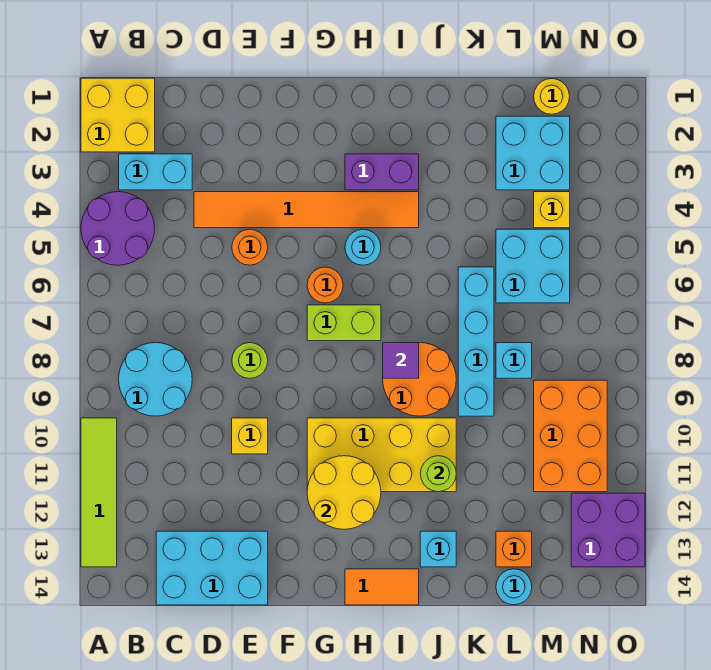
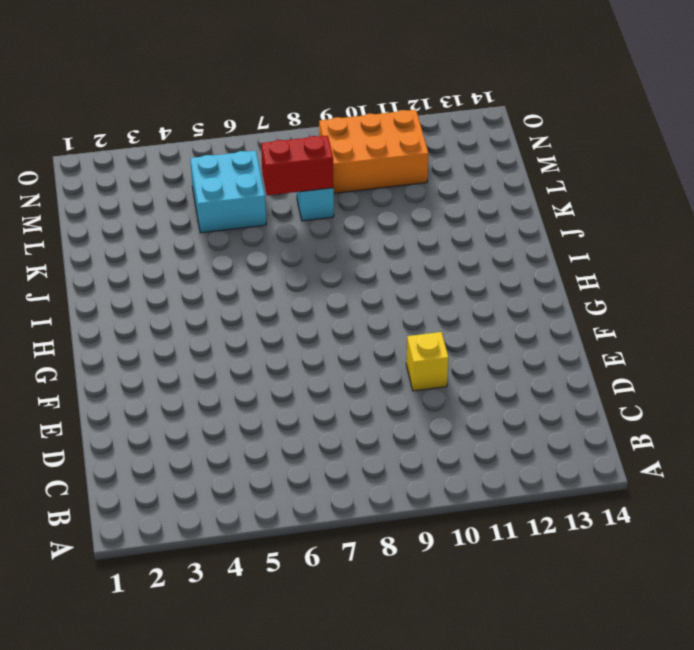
red 1x2 brick [261,136,334,195] -> none
none -> yellow 2x2 brick [81,78,155,152]
none -> purple 2x2 round brick [81,192,155,265]
none -> lime 1x4 tile [81,418,117,567]
none -> cyan 1x2 brick [119,154,192,190]

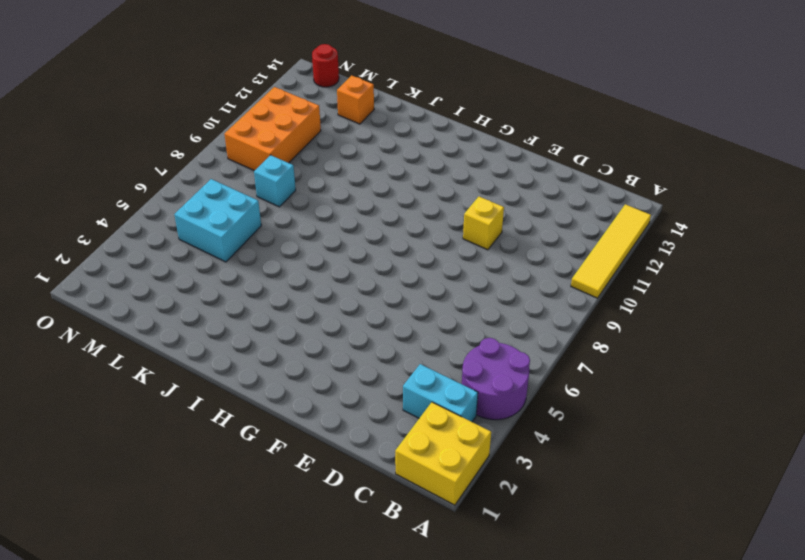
yellow 1x4 tile [571,204,651,298] -> lime 1x4 tile [81,418,117,567]
red 1x1 round brick [312,44,339,87] -> none
none -> cyan 2x2 round brick [119,343,192,416]
none -> cyan 2x3 brick [156,531,268,605]
none -> orange 1x6 tile [194,192,419,228]
none -> orange 1x1 round brick [232,229,268,265]

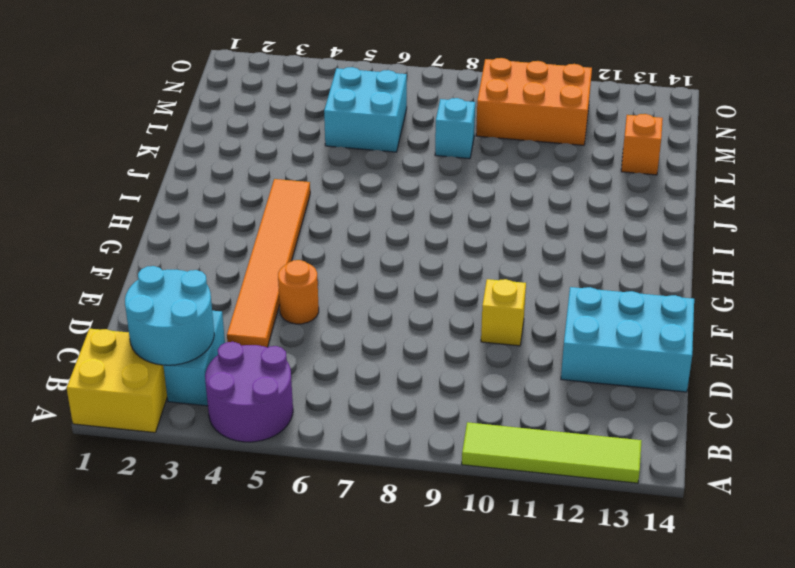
cyan 2x2 round brick [125,266,214,365] -> cyan 2x2 round brick moved to [119,343,192,416]
cyan 2x3 brick [561,287,694,392] -> cyan 2x3 brick turned to [156,531,268,605]
none -> lime 1x1 round brick [232,343,268,378]
none -> orange 1x1 round brick [307,267,343,303]
none -> lime 1x2 brick [307,305,381,341]
none -> yellow 2x4 brick [307,418,456,492]

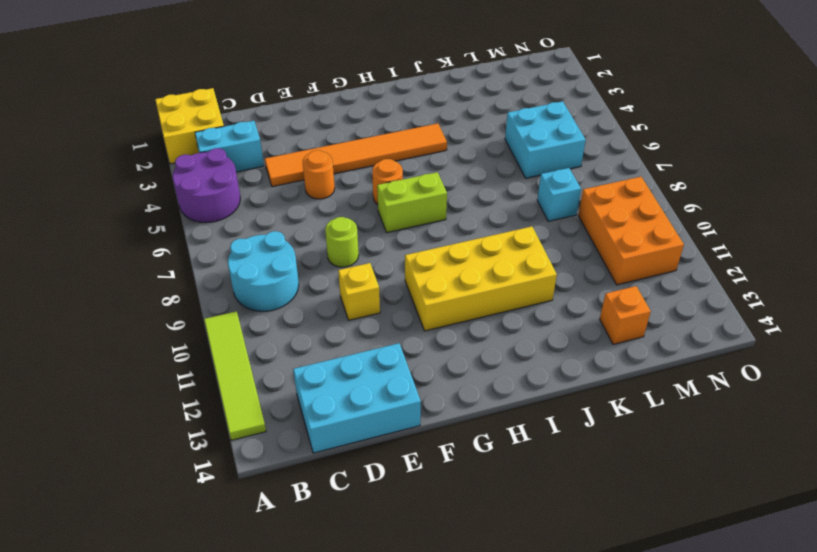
none -> purple 1x2 brick [345,154,419,190]
none -> cyan 1x1 round brick [345,229,381,265]
none -> orange 1x2 tile [345,569,419,605]
none -> orange 2x2 round brick [383,343,456,416]

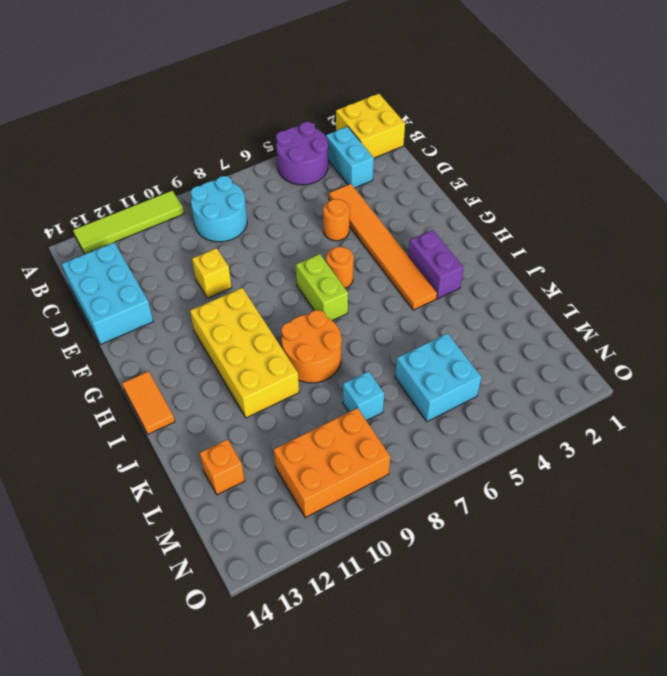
none -> lime 1x1 round brick [232,343,268,378]
none -> cyan 1x1 round brick [345,229,381,265]
none -> cyan 1x1 brick [420,531,456,567]
none -> cyan 1x4 brick [458,267,494,416]

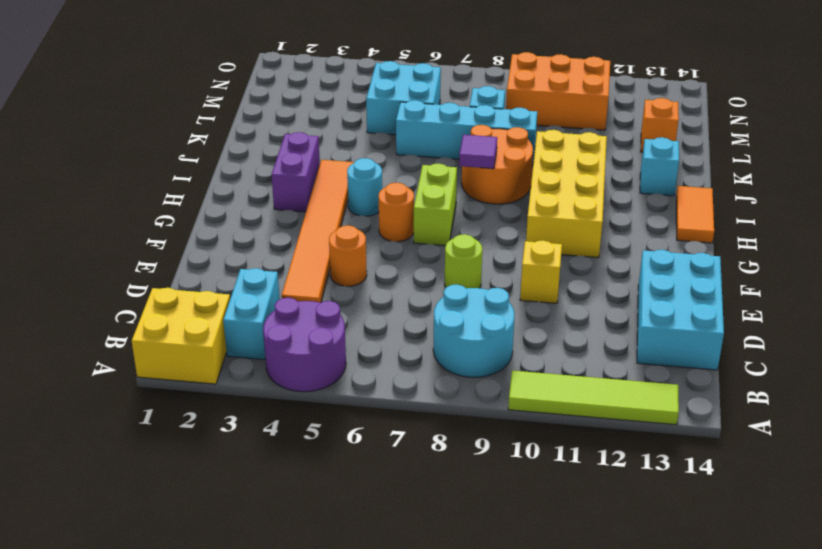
none -> cyan 2x2 brick [496,116,570,190]
none -> cyan 1x1 round brick [496,569,532,605]
none -> yellow 1x1 round brick [534,79,569,114]
none -> yellow 1x1 brick [534,192,570,228]

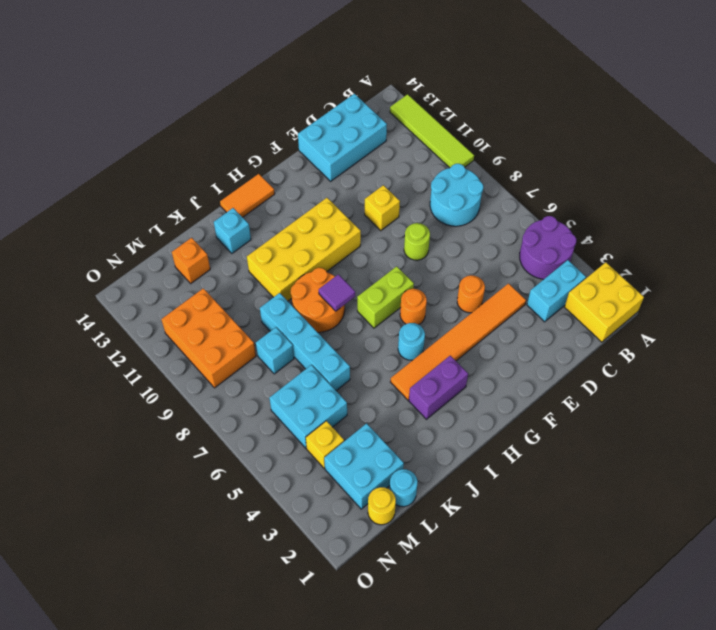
cyan 1x1 round brick [390,469,418,507] -> cyan 1x1 round brick moved to [496,569,532,605]
none -> purple 2x2 brick [571,493,645,567]
none -> yellow 2x2 round brick [307,456,381,529]
none -> lime 1x1 round brick [420,456,456,492]

